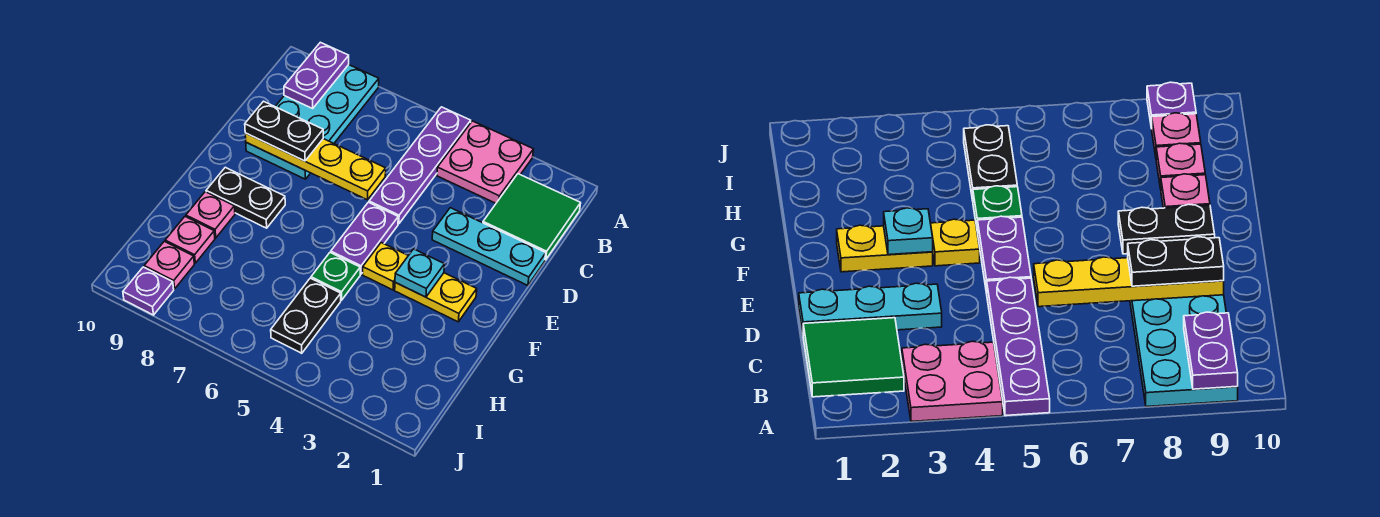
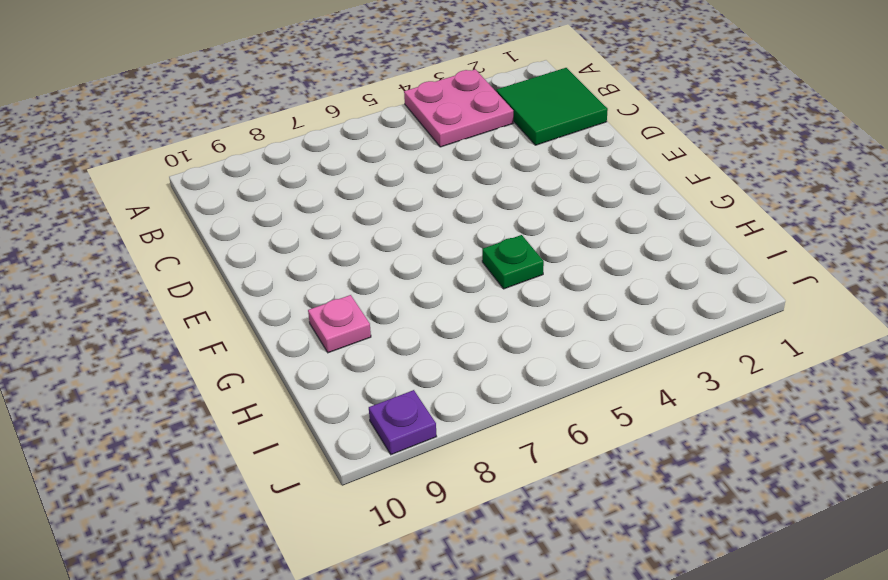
none -> purple 1x4 plate [369,107,471,224]
none -> cyan 2x4 plate [246,65,379,179]
none -> cyan 1x3 plate [432,208,546,285]

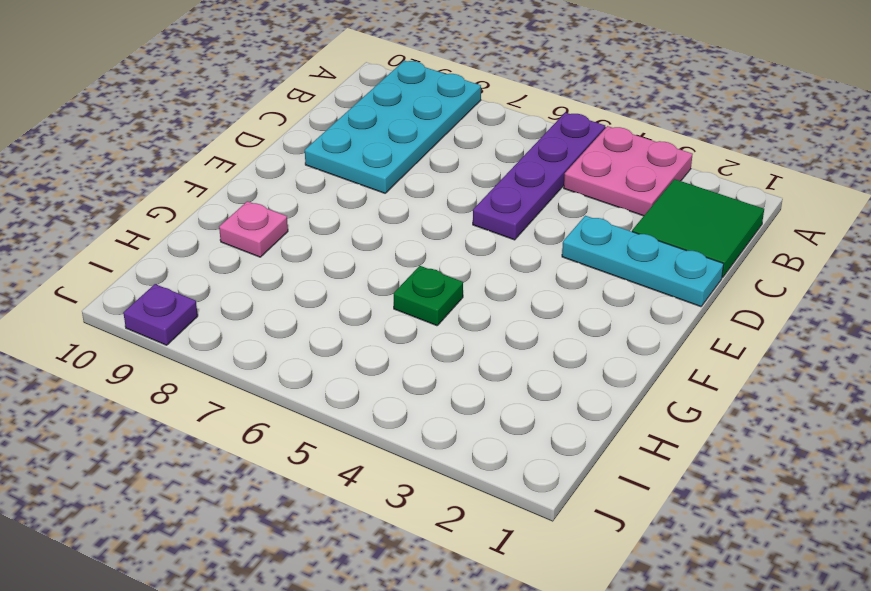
none -> purple 1x2 plate [331,202,398,274]
none -> yellow 1x2 plate [395,273,477,322]
none -> yellow 1x1 plate [363,243,408,290]

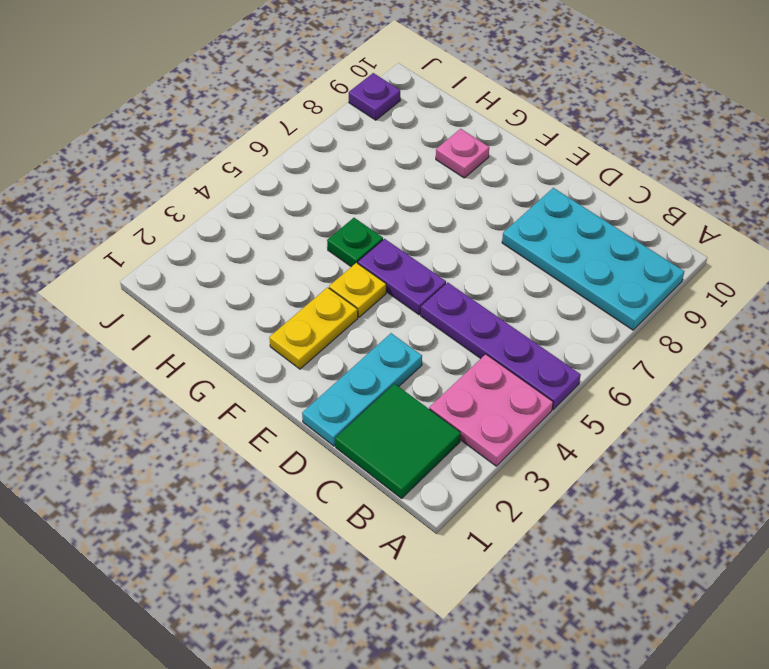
none -> black 1x2 plate [206,167,285,228]
none -> black 1x2 plate [271,278,341,353]
none -> pink 1x1 plate [165,217,215,263]

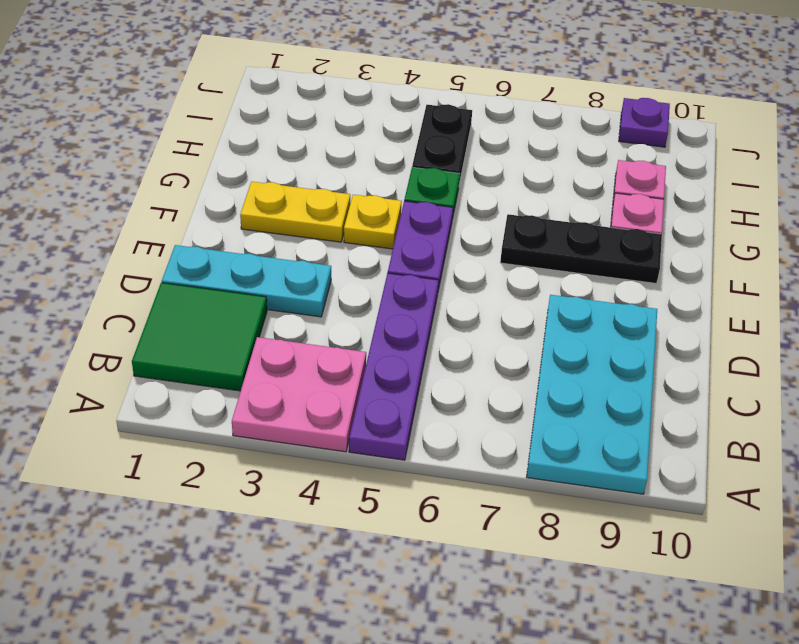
black 1x3 plate [500,214,662,283] -> black 1x2 plate [206,167,285,228]
none -> pink 1x1 plate [144,241,194,289]
none -> purple 1x2 plate [284,42,349,108]
none -> yellow 1x4 plate [245,133,386,200]

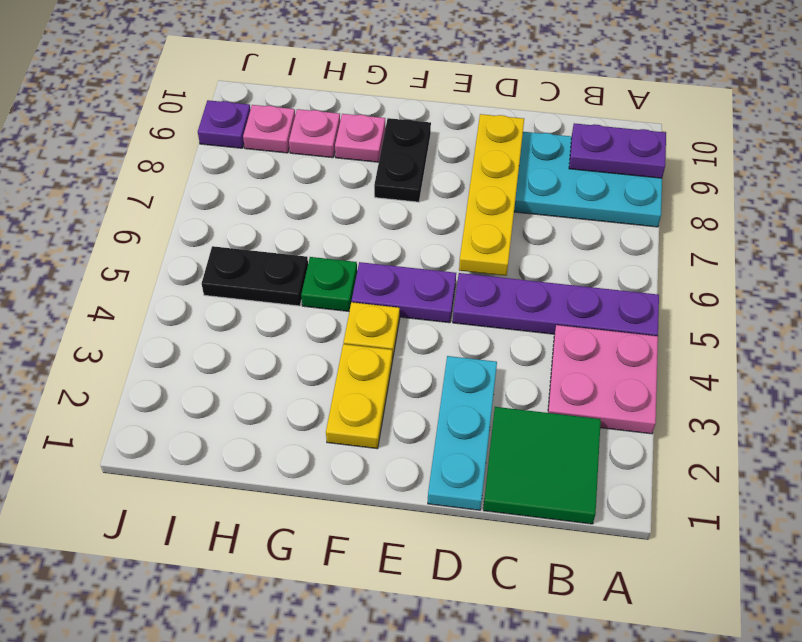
none -> cyan 1x1 plate [395,249,444,297]
none -> black 1x2 plate [245,101,323,161]

